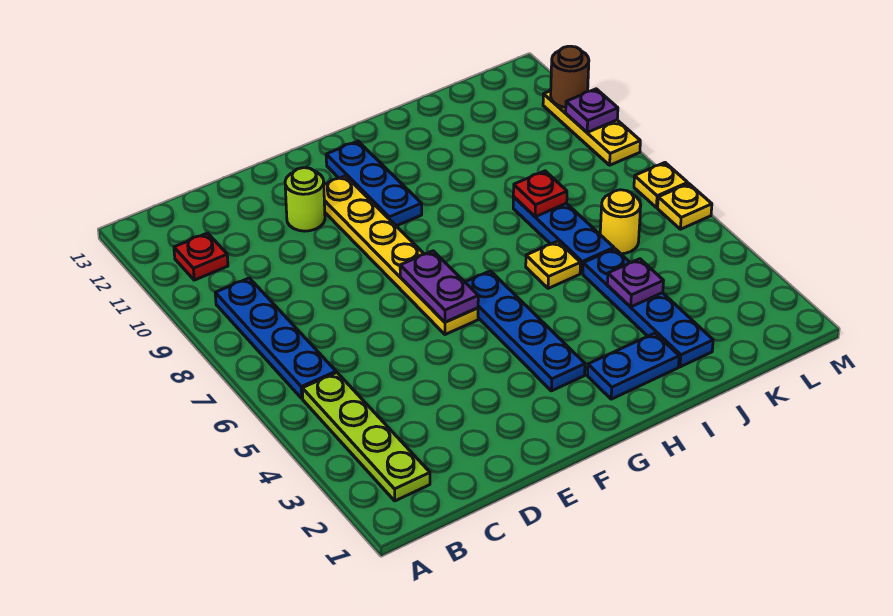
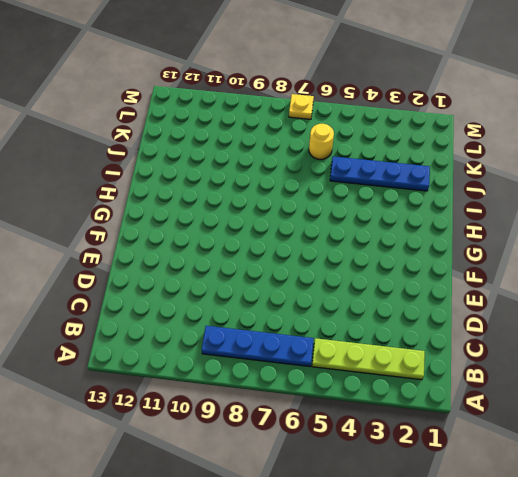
none -> red 1x1 plate [174,233,228,280]
none -> lime 1x1 round brick [285,168,325,231]
none -> yellow 1x6 plate [324,176,478,335]

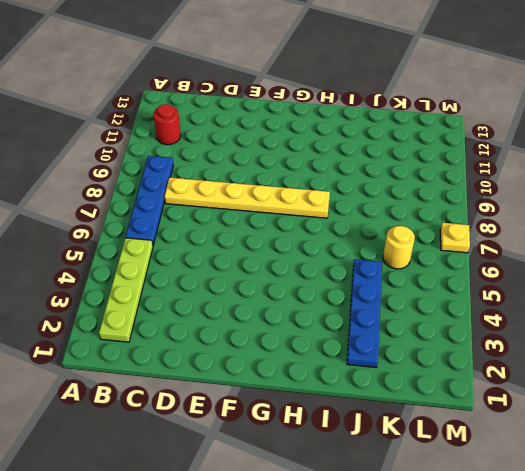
red 1x1 round brick [154,104,181,145] -> red 1x1 plate [174,233,228,280]
yellow 1x6 plate [164,178,330,218] -> yellow 1x6 plate turned to [324,176,478,335]
none -> lime 1x1 round brick [285,168,325,231]
none -> blue 1x4 plate [465,271,585,391]
none -> blue 1x3 plate [326,141,422,226]

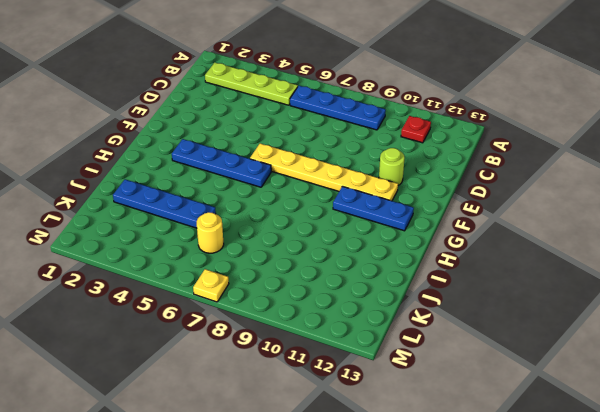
none -> blue 1x2 plate [587,333,679,399]
none -> yellow 1x1 plate [526,241,581,288]
none -> blue 1x3 plate [513,197,614,273]

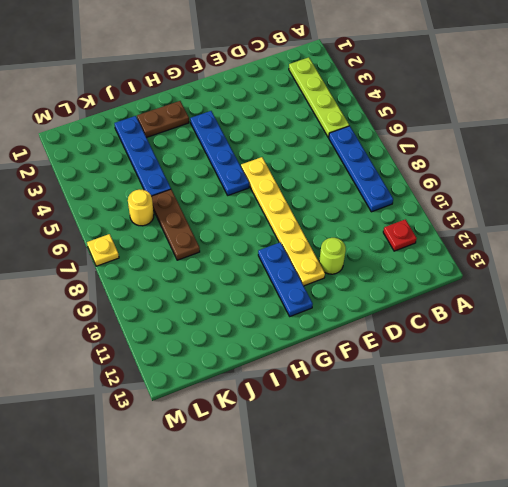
brown 1x2 plate [137,101,189,137] -> blue 1x2 plate [587,333,679,399]
brown 1x3 plate [152,189,200,260] -> blue 1x3 plate [513,197,614,273]
none -> yellow 1x1 plate [526,241,581,288]
none -> yellow 1x1 plate [658,184,712,229]
none -> yellow 1x3 plate [543,91,640,165]

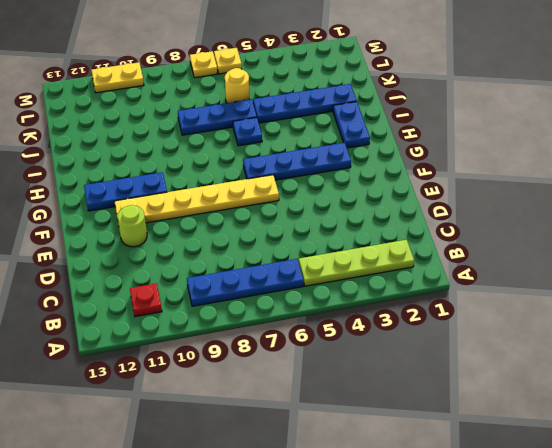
blue 1x1 plate [233,117,262,146] -> yellow 1x1 plate [526,241,581,288]
yellow 1x2 plate [91,62,144,93] -> yellow 1x3 plate [543,91,640,165]
none -> purple 1x2 plate [400,251,478,322]
none -> purple 1x1 plate [607,259,663,307]
none -> red 1x1 plate [513,171,567,217]

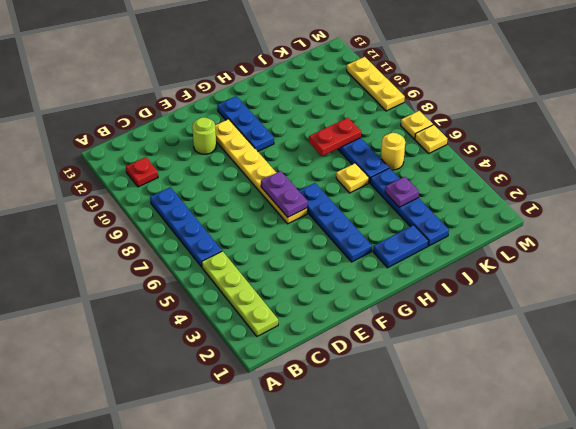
red 1x2 plate [309,118,361,156] -> red 1x1 plate [513,171,567,217]
none -> purple 1x1 plate [566,89,618,132]
none -> brown 1x1 round brick [551,46,589,107]

